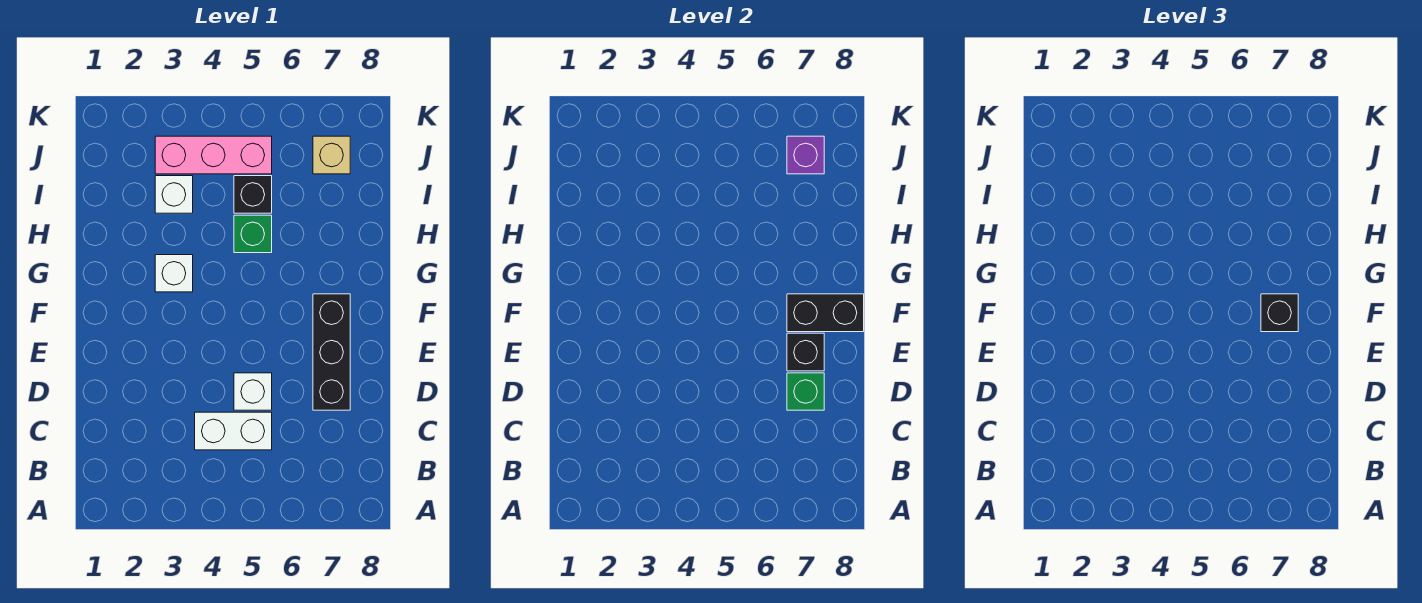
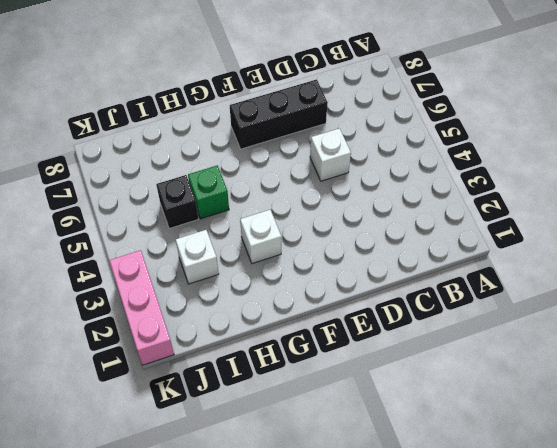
pink 1x3 brick [109,250,174,365] -> pink 1x3 brick moved to [155,136,272,174]
none -> white 1x2 brick [195,412,272,450]
none -> tan 1x1 brick [313,136,350,174]
none -> green 1x1 brick [787,373,824,410]

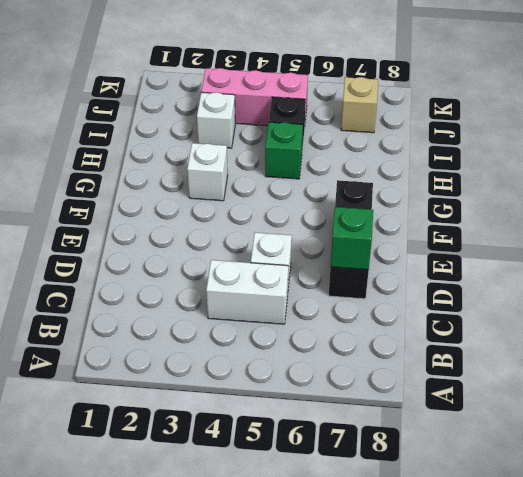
none -> black 1x1 brick [787,333,824,371]
none -> black 1x2 brick [787,294,864,332]
none -> purple 1x1 brick [787,136,824,174]

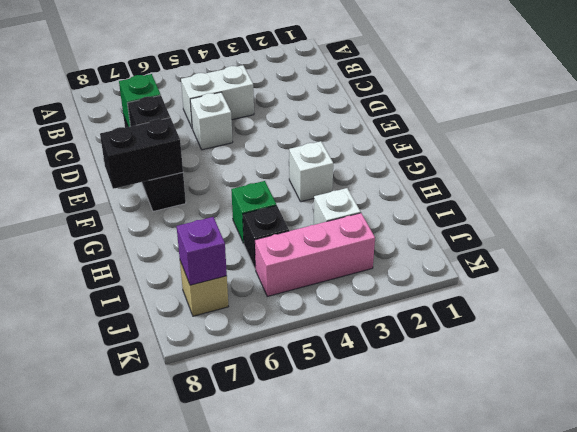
none -> black 1x1 brick [1261,294,1298,332]

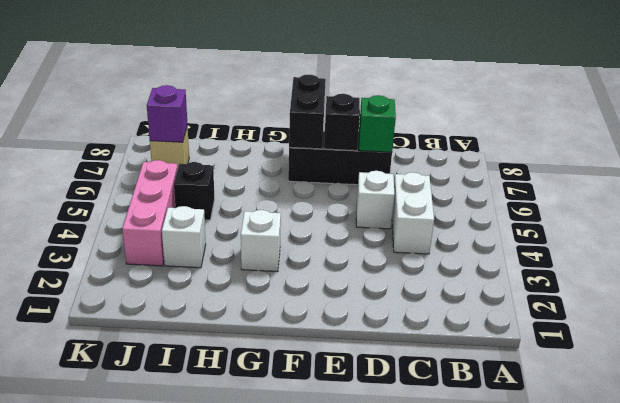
none -> green 1x1 brick [234,215,272,253]
none -> black 1x1 brick [1261,294,1298,332]

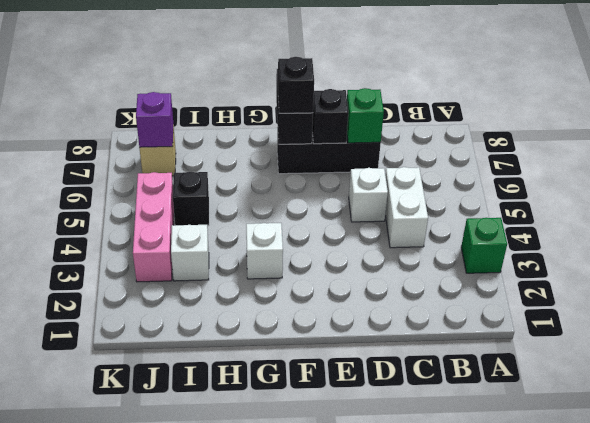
green 1x1 brick [461,218,507,273] -> green 1x1 brick moved to [234,215,272,253]

